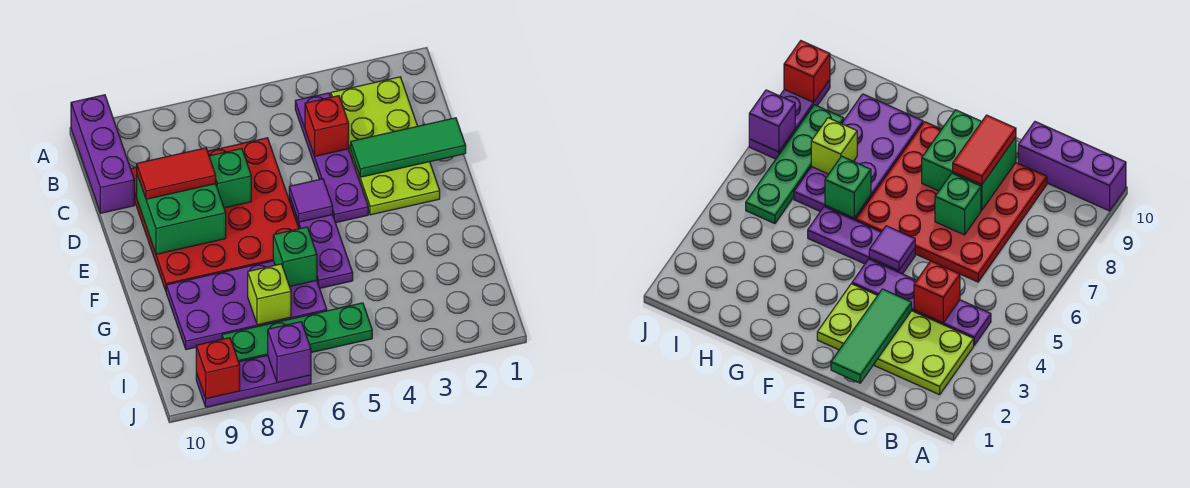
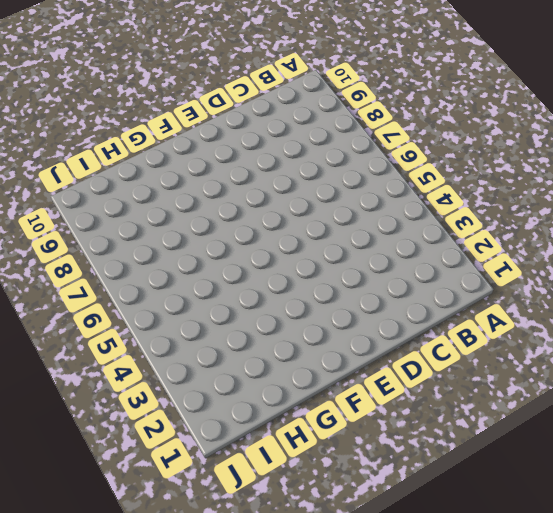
none -> purple 1x3 brick [71,95,134,213]
none -> lime 2x4 plate [331,77,440,215]
none -> purple 1x4 plate [295,93,368,223]

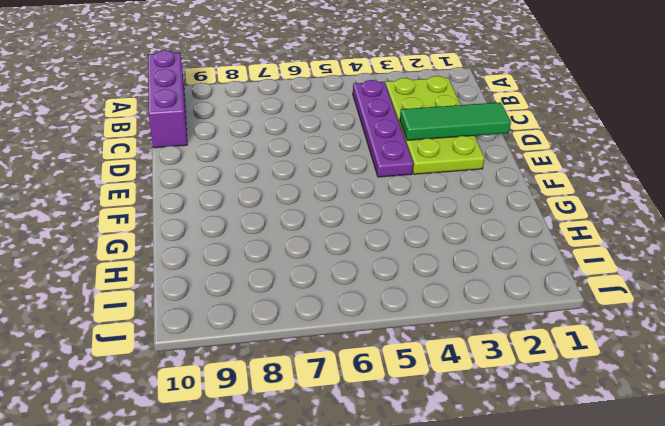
none -> red 4x4 plate [131,138,299,291]
none -> purple 1x3 plate [289,196,353,288]
none -> purple 2x4 plate [166,261,327,350]

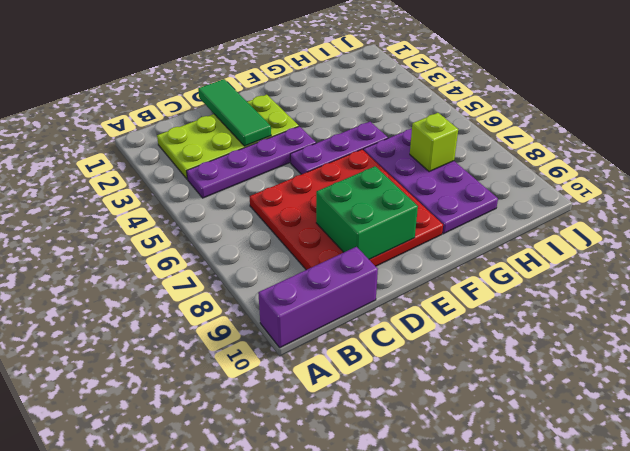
none -> green 1x4 plate [222,303,372,362]
none -> purple 1x3 plate [196,355,311,407]
none -> red 1x1 brick [305,96,349,156]

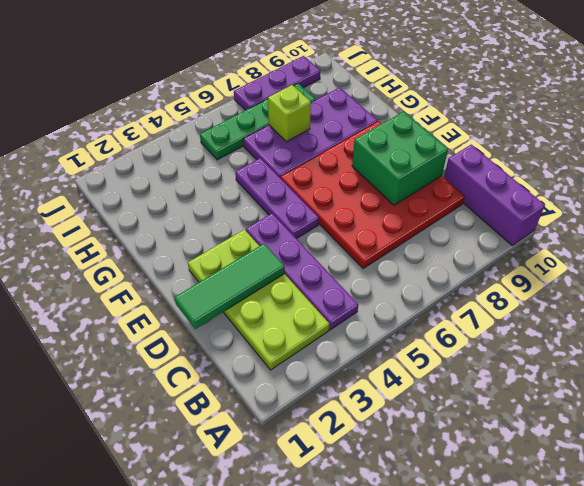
none -> red 1x1 brick [305,96,349,156]
none -> green 1x1 brick [209,149,251,208]
none -> purple 1x1 tile [289,179,333,222]

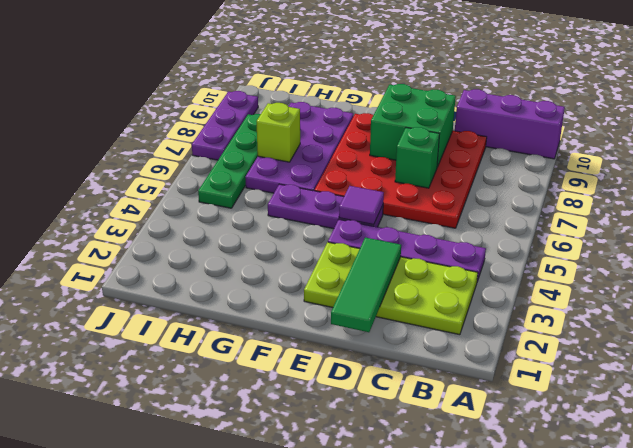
none -> red 1x1 brick [305,96,349,156]
none -> green 1x1 brick [273,227,317,286]
none -> purple 1x1 brick [268,322,311,383]

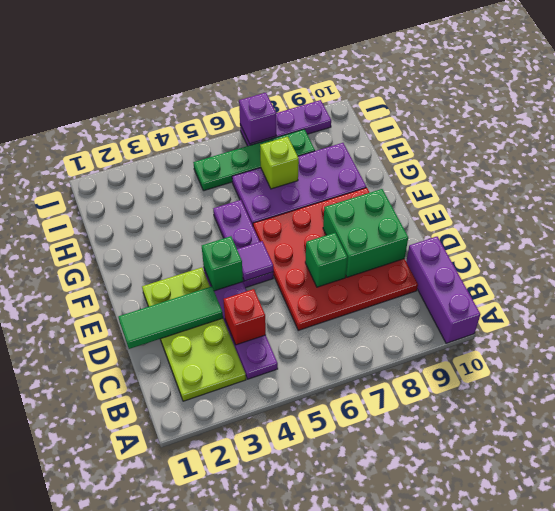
green 1x1 brick [202,236,243,291] -> green 1x1 brick moved to [273,227,317,286]
none -> red 1x1 brick [196,338,240,399]
none -> red 1x2 tile [137,148,216,199]

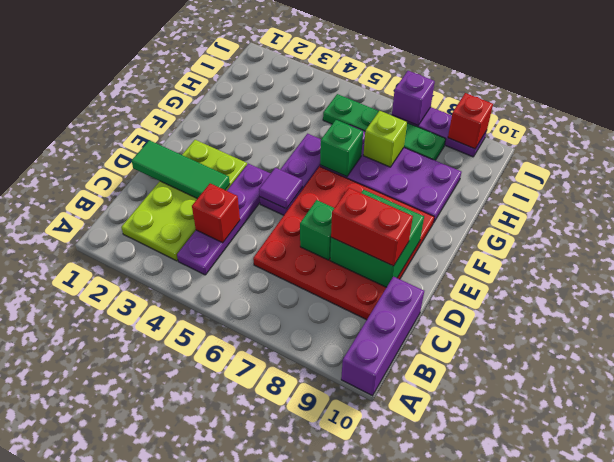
red 1x2 brick [331,188,413,266] -> red 1x2 tile [137,148,216,199]

